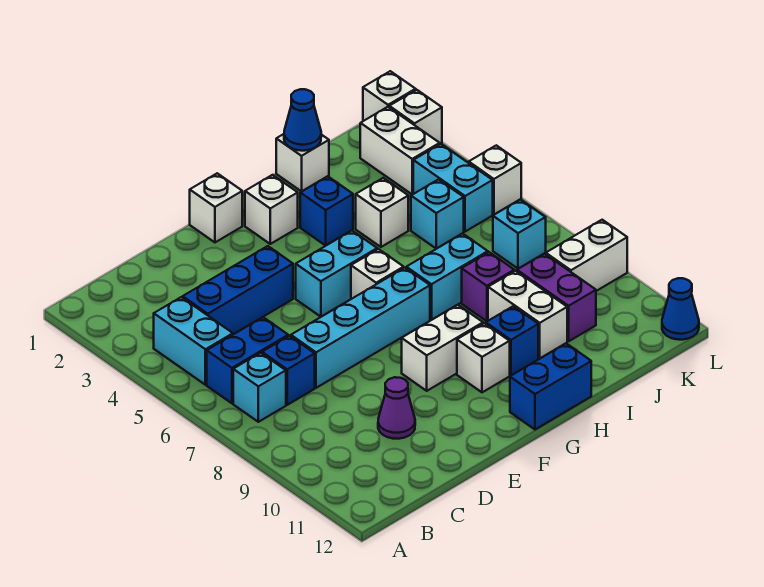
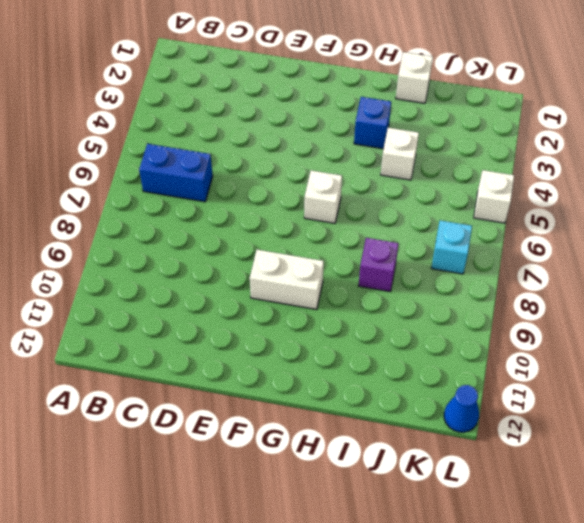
none -> cyan 1x2 brick [154,297,233,385]
none -> cyan 1x1 brick [233,353,286,422]
none -> blue 1x3 brick [183,246,293,334]
none -> blue 1x1 brick [262,336,315,405]

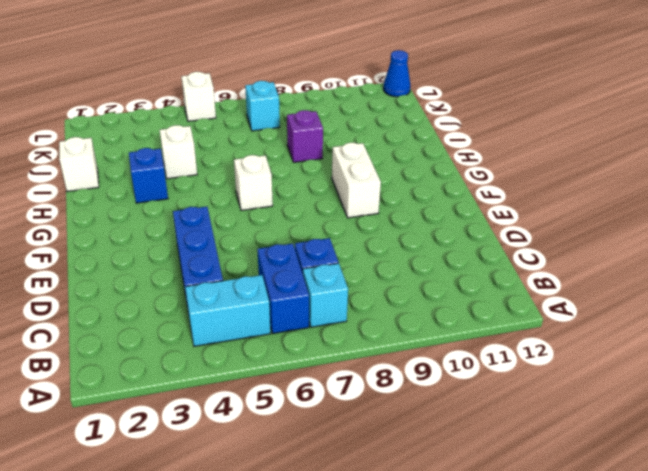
none -> cyan 1x4 brick [291,268,430,388]
none -> purple 1x1 cone [378,377,415,439]
none -> white 1x1 brick [190,173,242,242]
none -> cyan 1x2 brick [296,231,377,317]

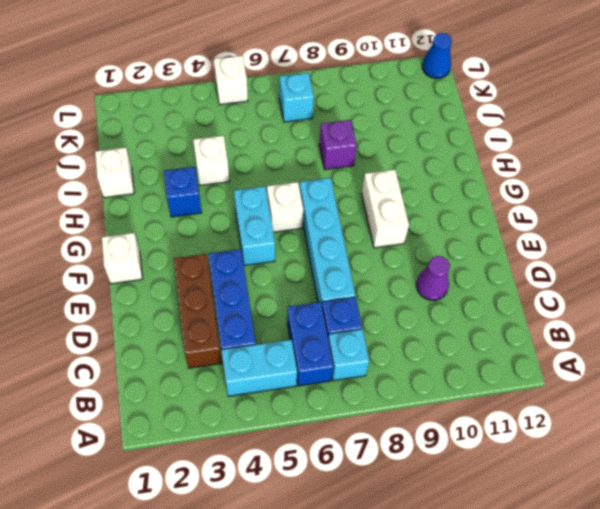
brown 1x3 brick [174,254,222,368] -> none
none -> white 1x1 brick [245,175,298,244]
none -> white 1x1 brick [457,323,510,392]
none -> blue 1x2 brick [510,343,591,429]
none -> cyan 1x2 brick [406,234,488,320]

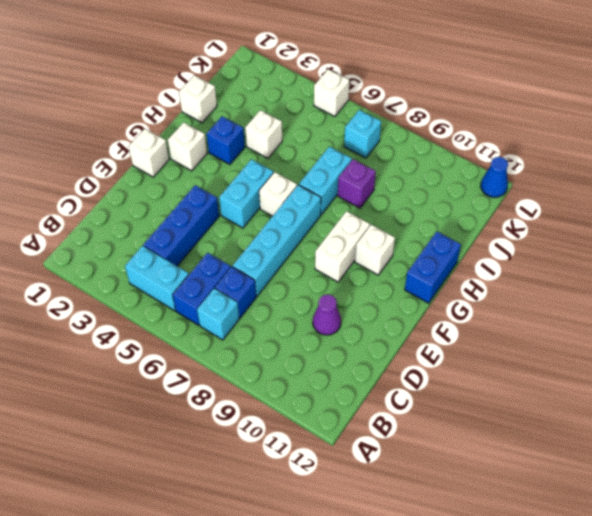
none -> blue 1x1 brick [486,306,538,375]
none -> white 1x2 brick [488,271,567,358]
none -> cyan 1x1 brick [411,180,464,249]
none -> purple 1x2 brick [517,254,596,341]

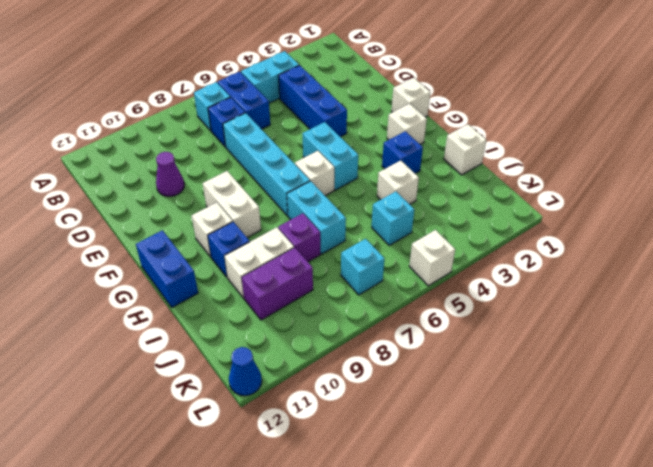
none -> white 1x2 brick [360,107,440,194]
none -> cyan 1x2 brick [413,144,493,232]
none -> white 1x2 brick [546,220,627,291]
none -> white 1x1 brick [363,71,416,121]

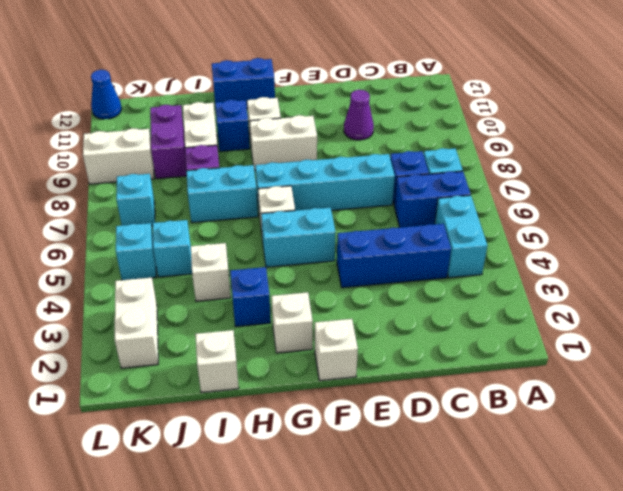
cyan 1x1 brick [116,223,156,280] -> cyan 1x2 brick [413,144,493,232]
none -> white 1x1 brick [363,71,416,121]
none -> white 1x1 brick [389,90,442,144]
none -> white 1x1 brick [469,145,521,215]
none -> blue 1x1 cone [284,89,321,151]

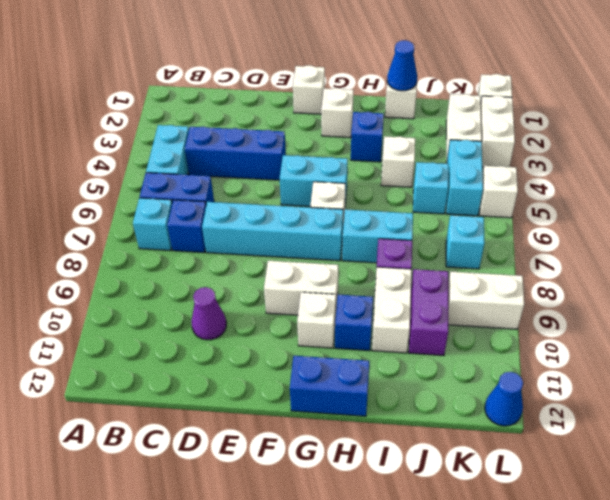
white 1x2 brick [480,96,515,167] -> white 1x1 brick [389,90,442,144]

